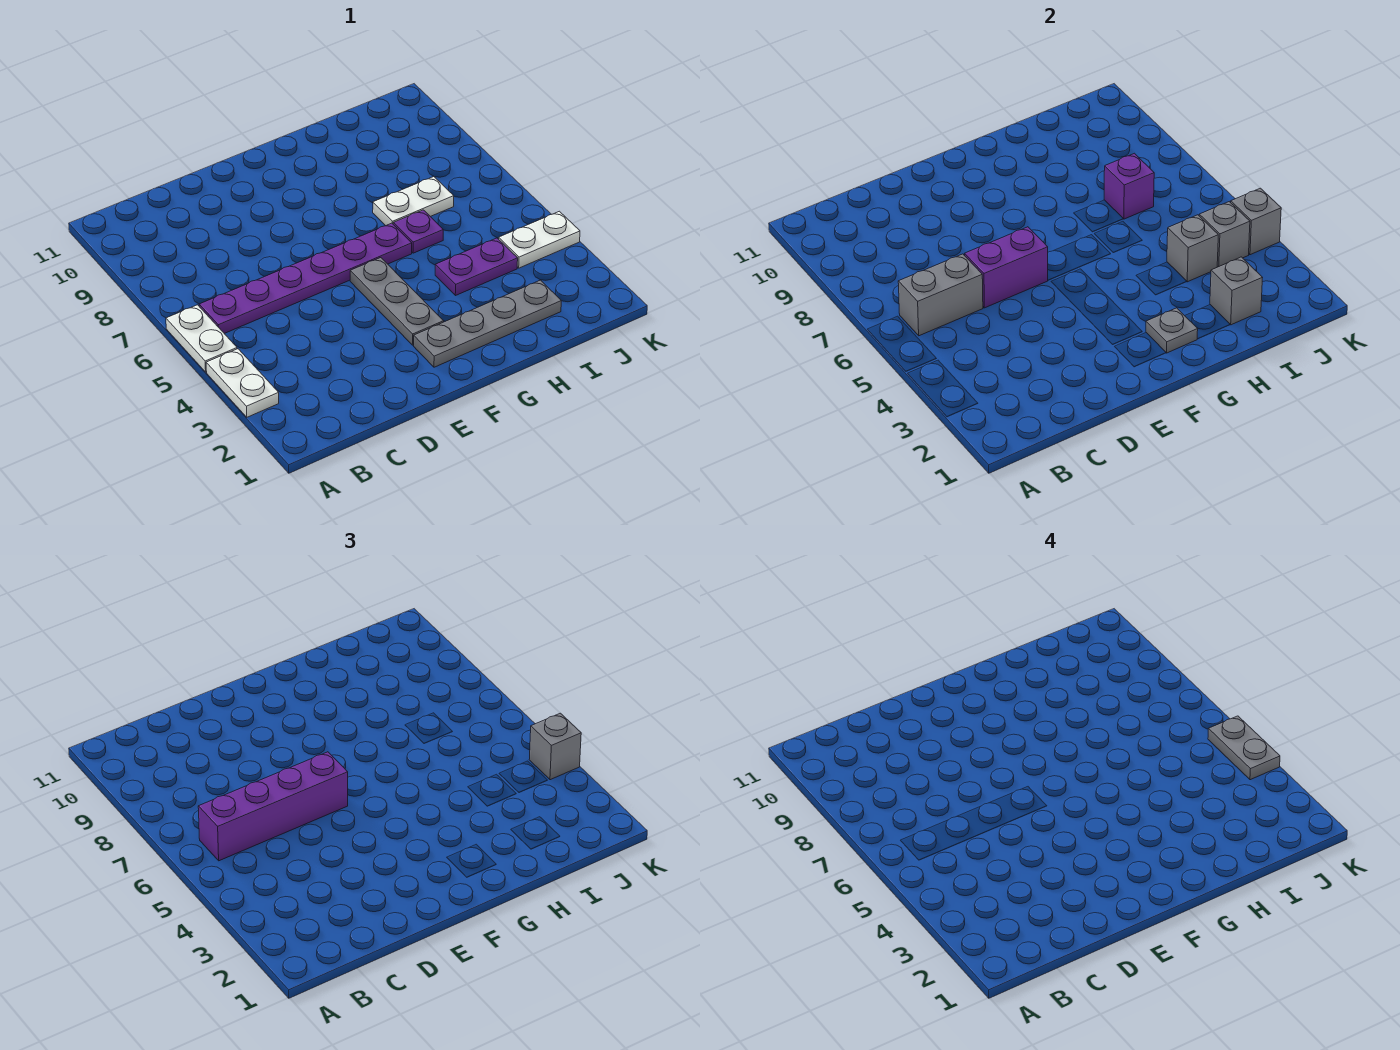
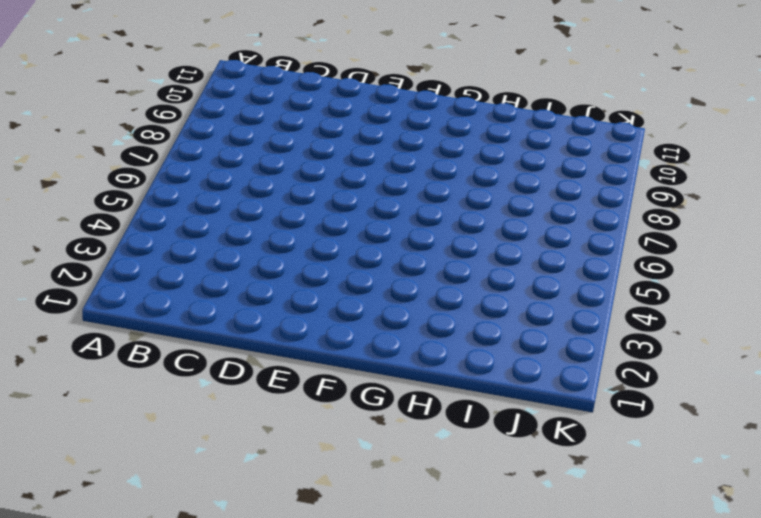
none -> white 1x2 plate [206,349,279,417]
none -> white 1x2 plate [166,305,237,372]
none -> purple 1x6 plate [199,223,412,334]

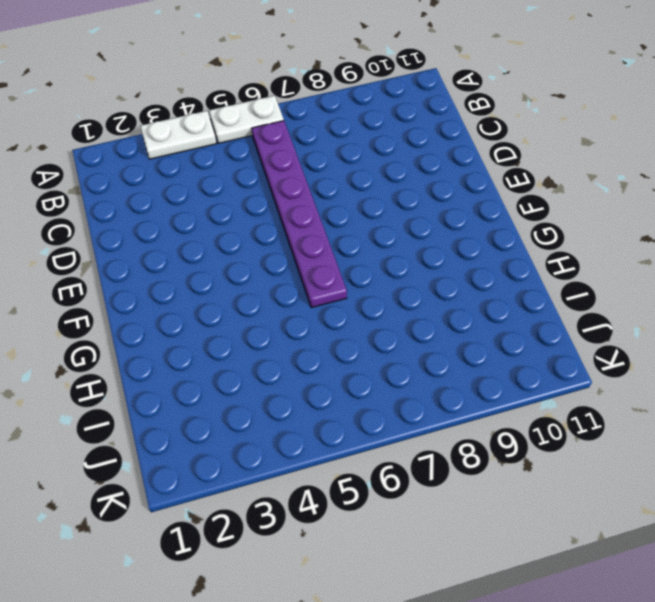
none -> grey 1x4 plate [414,280,561,367]
none -> grey 1x3 plate [350,258,444,345]
none -> purple 1x2 plate [435,238,518,296]

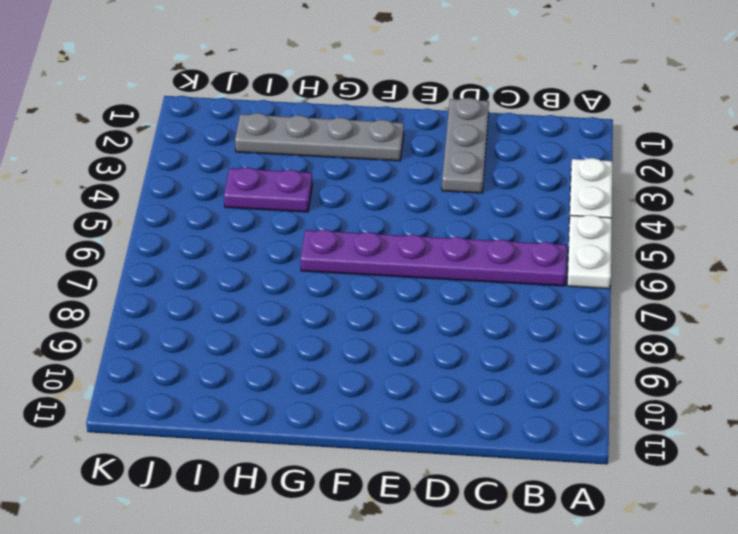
grey 1x3 plate [442,98,489,193] -> grey 1x3 plate moved to [350,258,444,345]
none -> purple 1x1 plate [393,210,443,253]
none -> white 1x2 plate [373,177,454,226]
none -> white 1x2 plate [499,211,580,268]

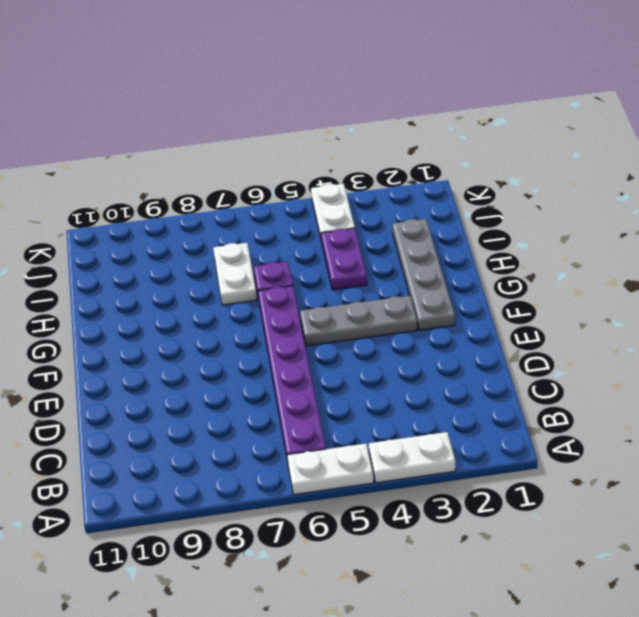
none -> grey 1x2 brick [898,254,983,336]
none -> purple 1x2 brick [965,227,1048,308]
none -> grey 1x1 plate [1146,308,1198,353]

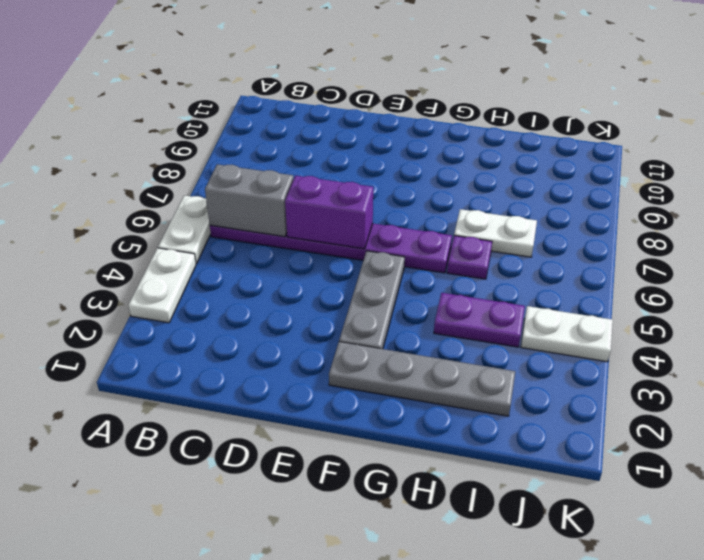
none -> grey 1x1 plate [1146,308,1198,353]
none -> grey 1x1 brick [1210,257,1263,325]
none -> grey 1x1 brick [1167,215,1218,282]

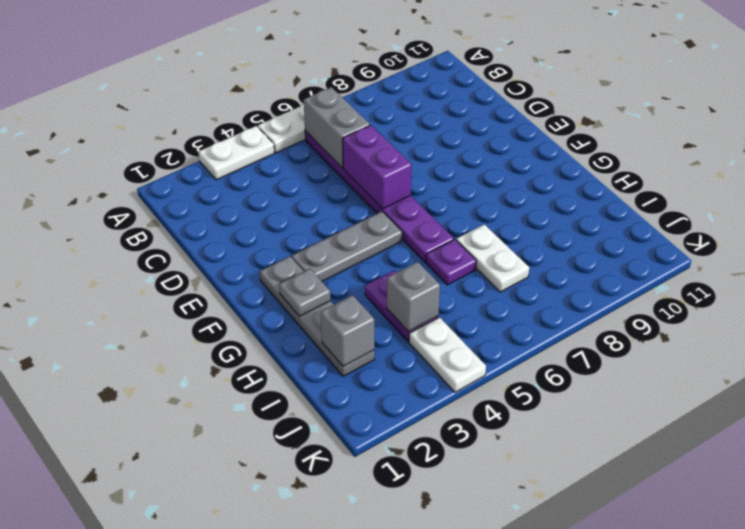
none -> purple 1x1 brick [1104,153,1154,219]
none -> grey 1x1 brick [1199,202,1250,267]
none -> grey 1x1 brick [1231,188,1281,255]

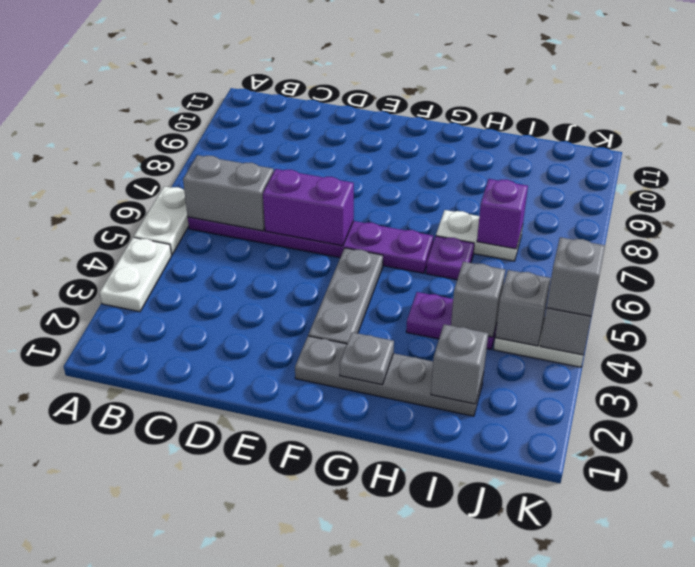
none -> purple 1x4 brick [198,752,348,861]
none -> grey 1x2 plate [1208,716,1280,780]

